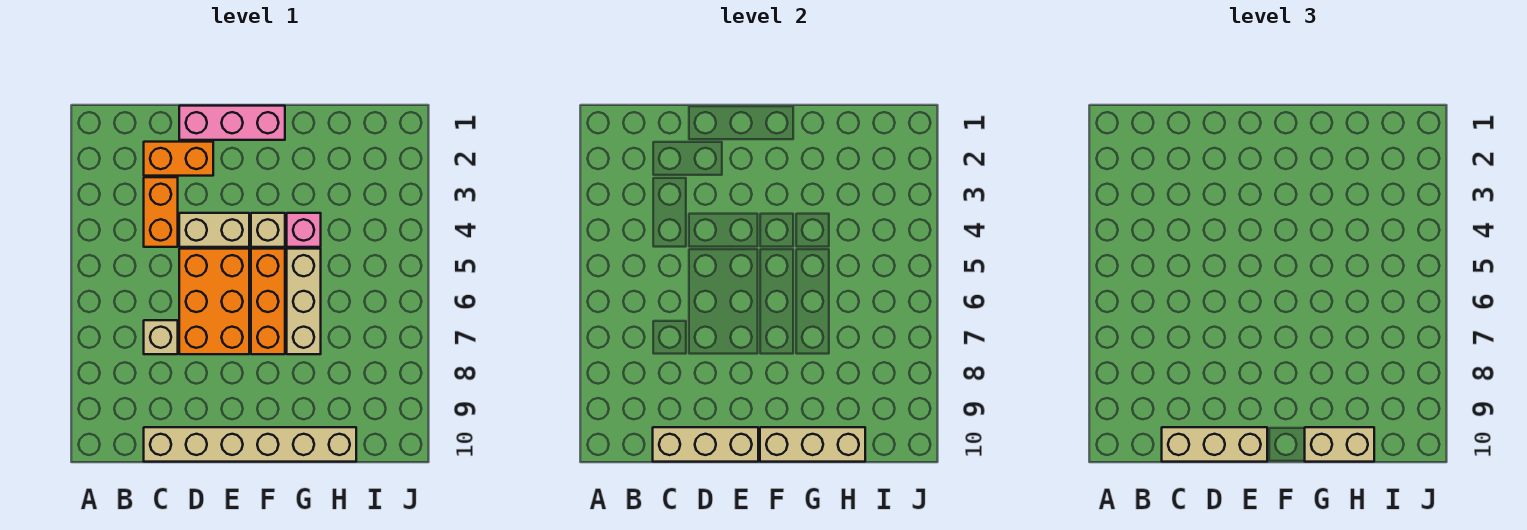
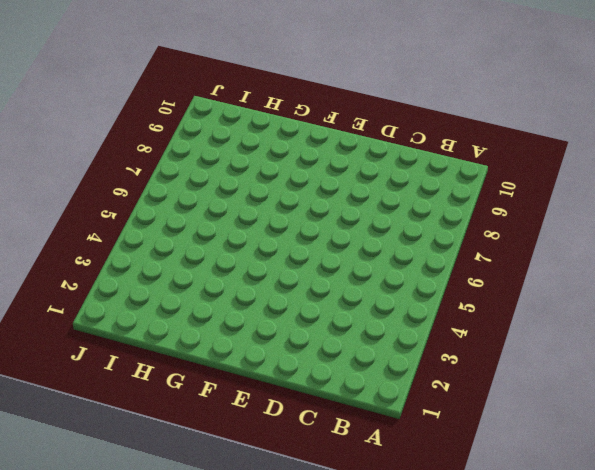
none -> orange 1x2 brick [144,142,213,176]
none -> orange 1x2 brick [144,177,178,247]
none -> tan 1x1 brick [144,320,178,354]

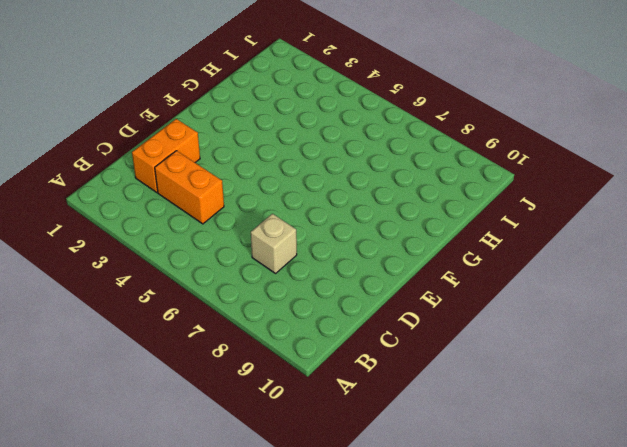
none -> tan 1x6 brick [144,427,356,462]
none -> pink 1x3 brick [179,106,285,140]
none -> tan 1x2 brick [179,213,249,247]

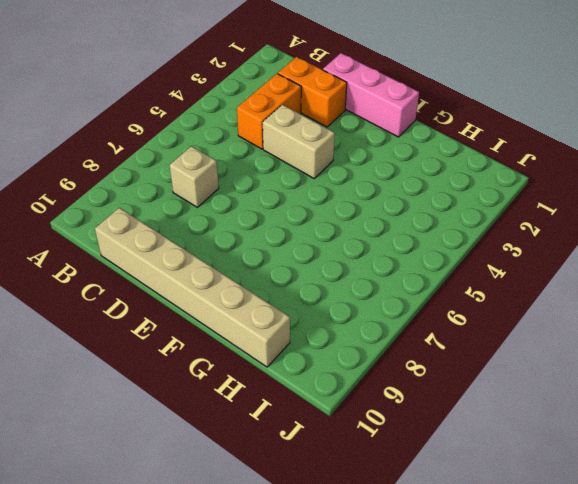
none -> orange 2x3 brick [179,249,249,354]
none -> tan 1x1 brick [251,213,285,247]
none -> orange 1x3 brick [251,249,285,354]

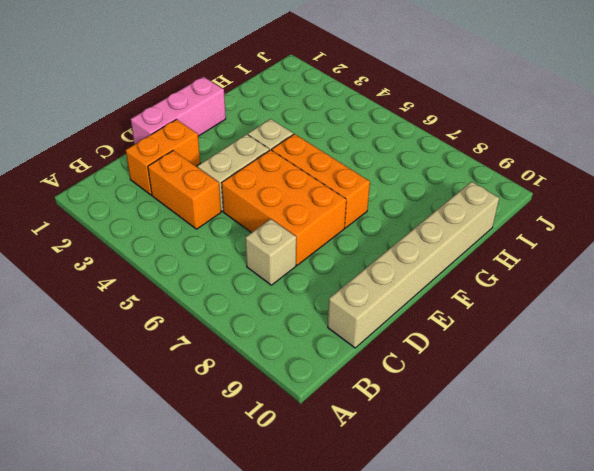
none -> pink 1x1 brick [287,213,321,247]
none -> tan 1x3 brick [287,249,321,354]
none -> tan 1x3 brick [653,427,758,462]

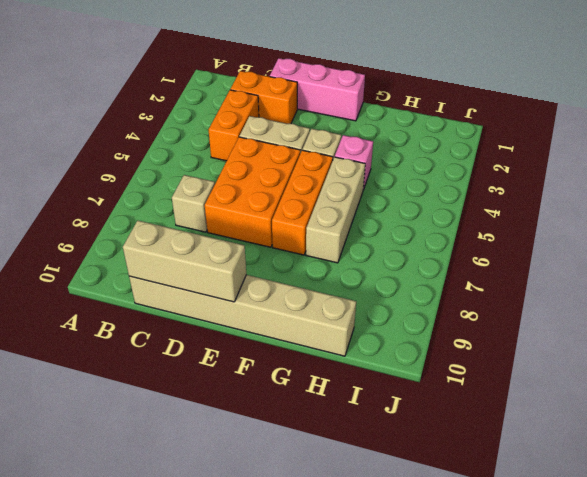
none -> tan 1x3 brick [760,427,865,462]
none -> tan 1x3 brick [1162,427,1267,462]
none -> tan 1x2 brick [1305,427,1374,462]

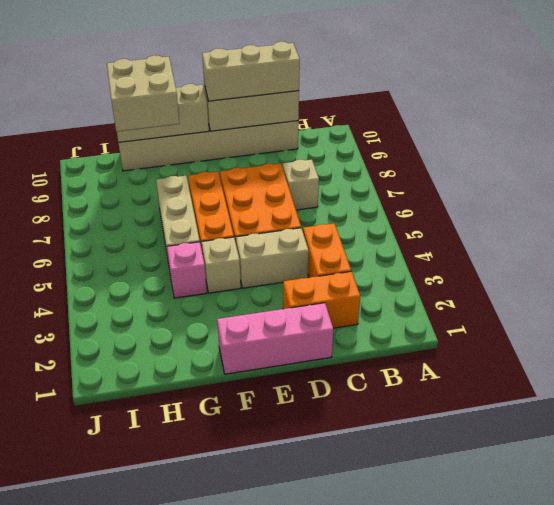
tan 2x2 brick [107,55,180,132] -> tan 1x2 brick [1305,427,1374,462]

